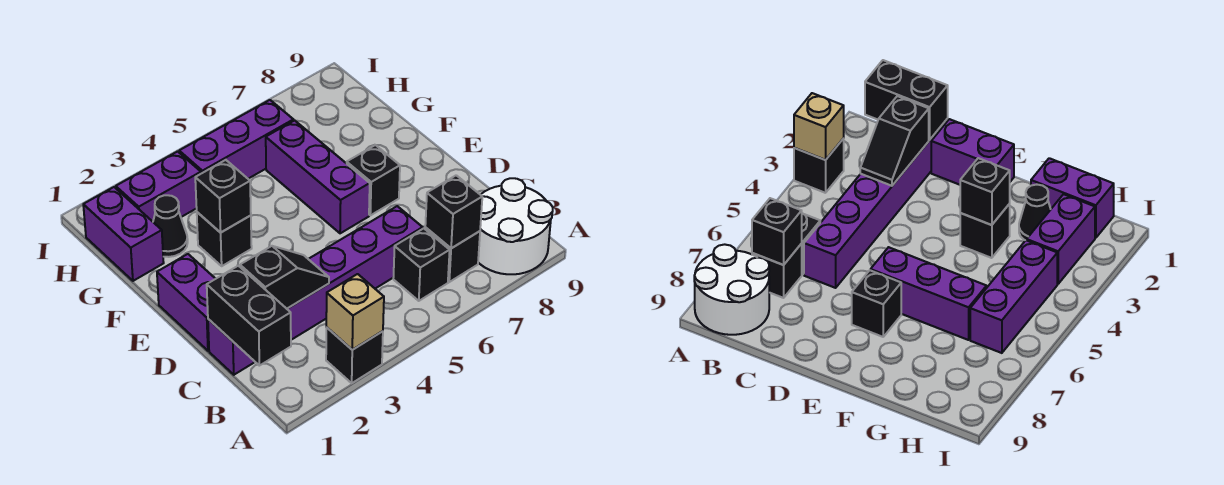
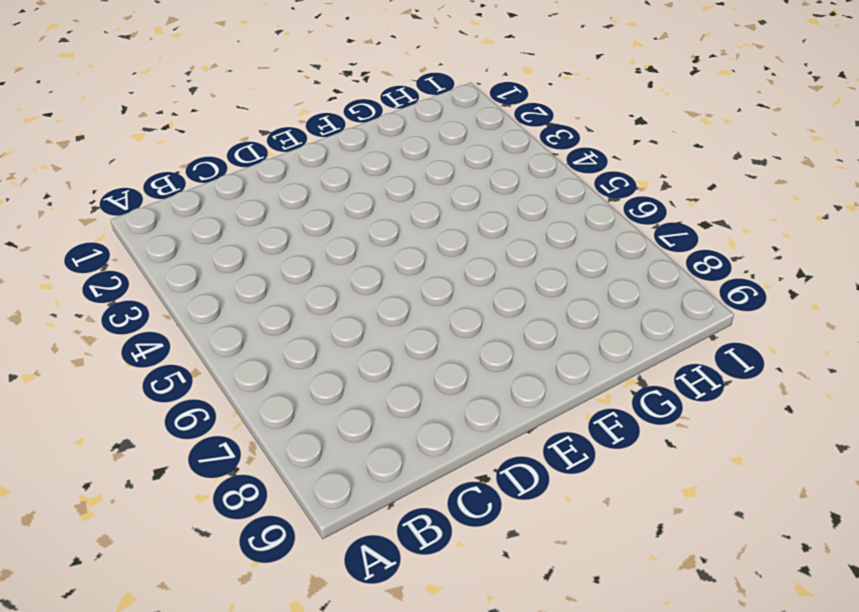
none -> black 1x1 brick [326,327,383,383]
none -> white 2x2 round brick [478,178,553,274]
none -> black 1x1 brick [393,228,450,301]

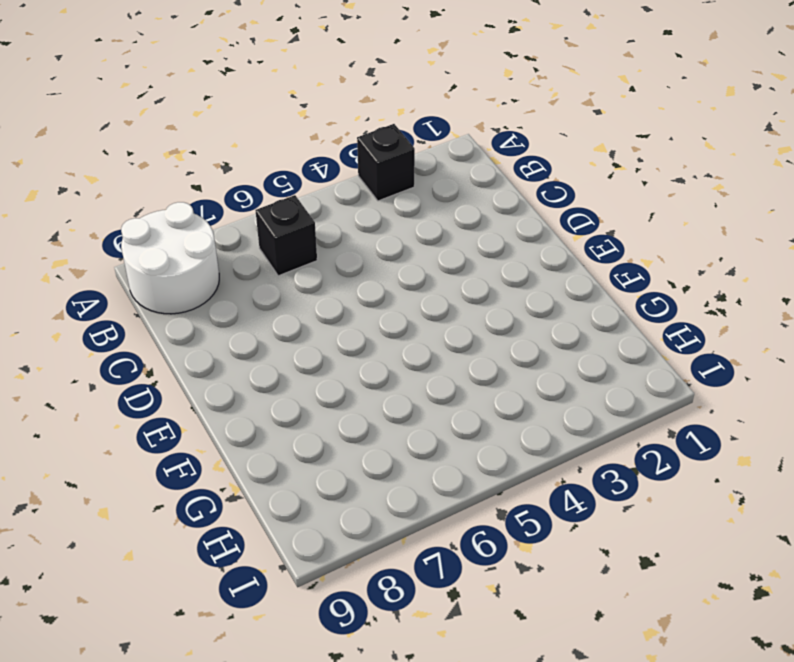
none -> black 1x1 brick [425,228,480,282]
none -> purple 1x6 brick [208,206,423,375]
none -> purple 1x2 brick [157,254,215,351]

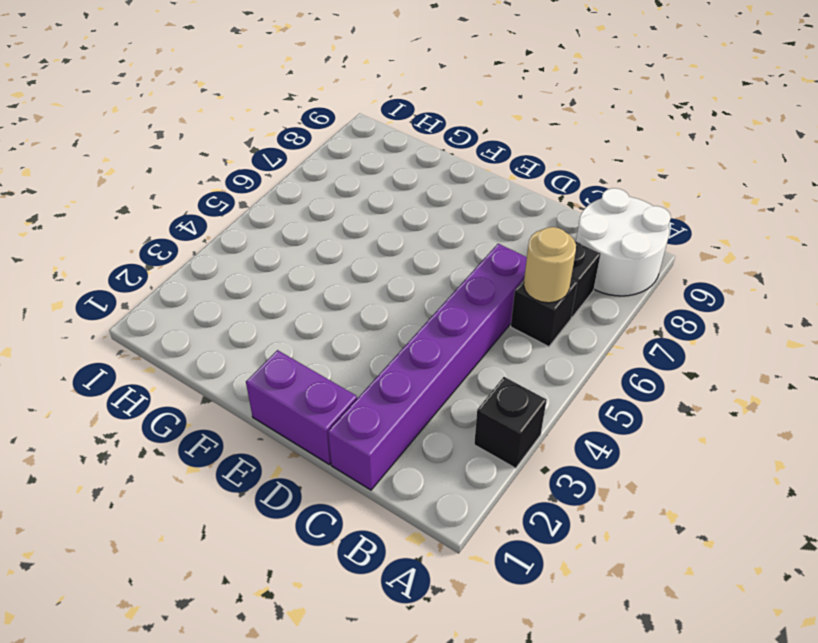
tan 1x1 round brick [524,227,576,303] -> none
none -> purple 1x3 brick [266,120,370,233]
none -> black 1x1 brick [347,145,400,215]
none -> black 1x1 brick [197,212,252,266]

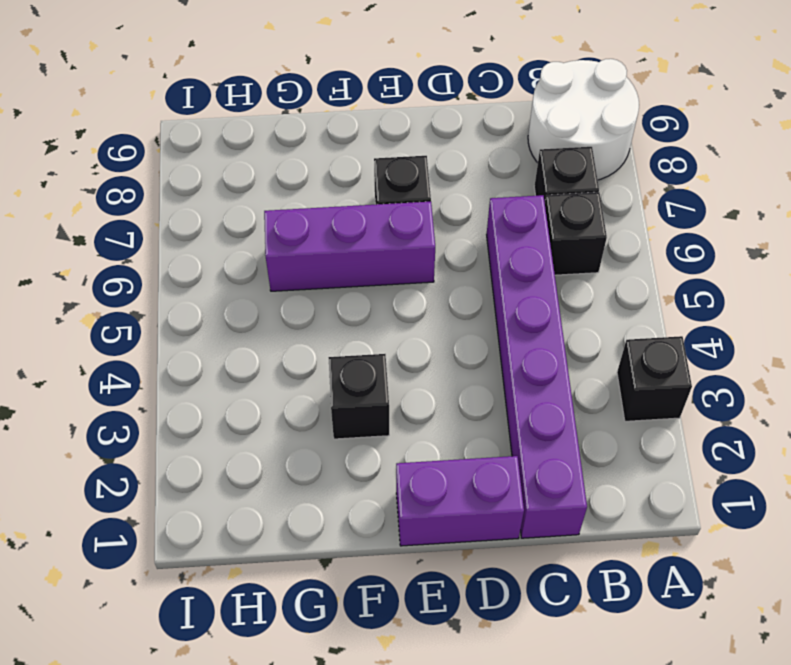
none -> purple 1x2 brick [83,187,164,281]
none -> black 1x1 cone [153,195,188,257]
none -> purple 1x2 brick [116,151,201,222]

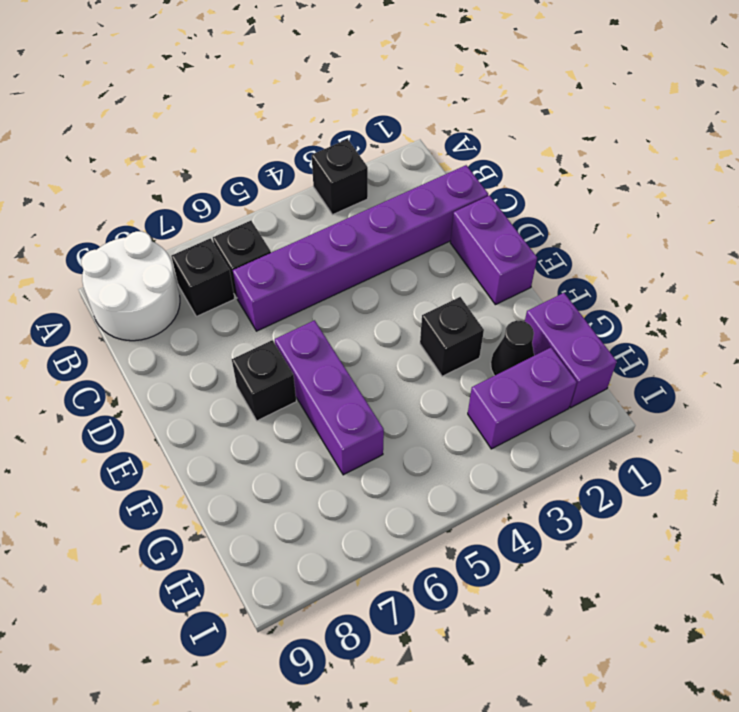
none -> purple 1x3 brick [179,100,294,179]
none -> tan 1x1 brick [326,274,384,350]
none -> black 1x2 brick [207,266,291,366]

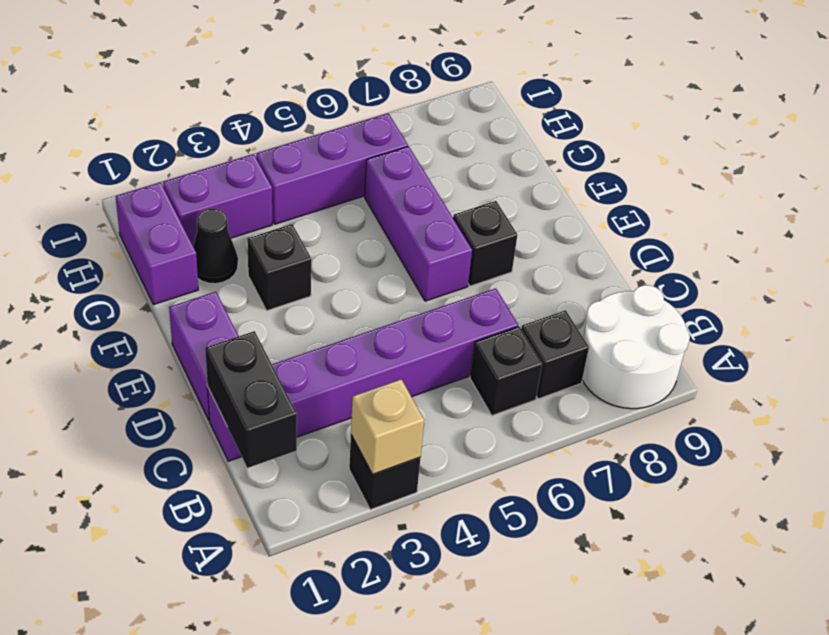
none -> black 1x1 brick [425,175,482,248]
none -> black 1x2 slope [240,246,329,309]
none -> black 1x1 brick [195,160,251,233]

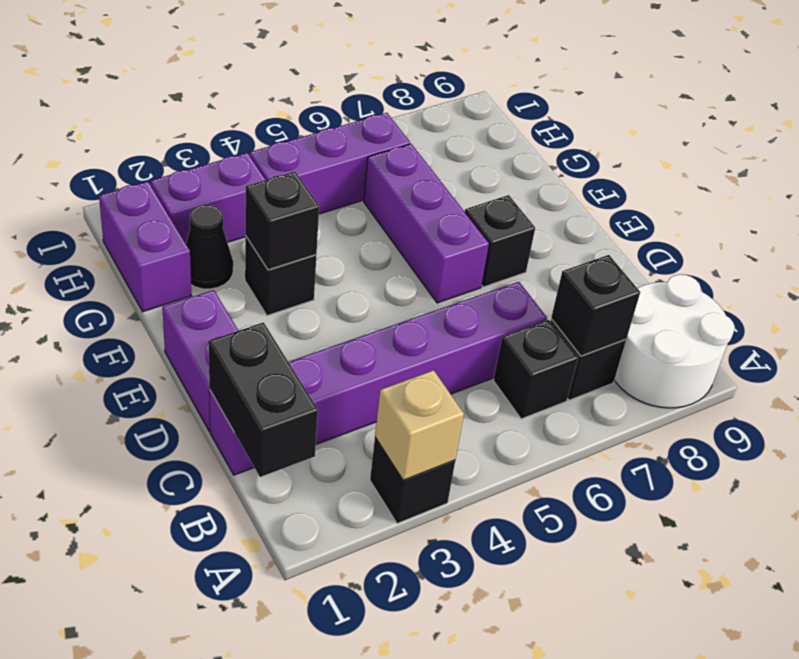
none -> black 1x2 slope [240,246,329,309]

